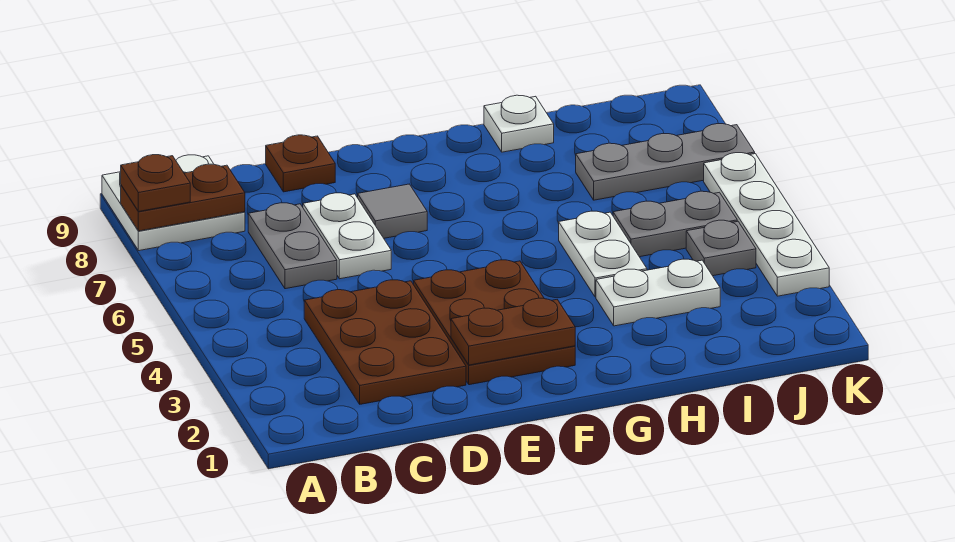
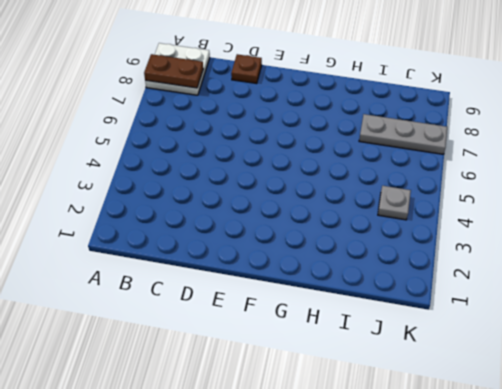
none -> brown 2x3 plate [304,280,466,404]
none -> grey 1x2 plate [248,203,337,289]
none -> white 1x2 plate [303,193,391,279]

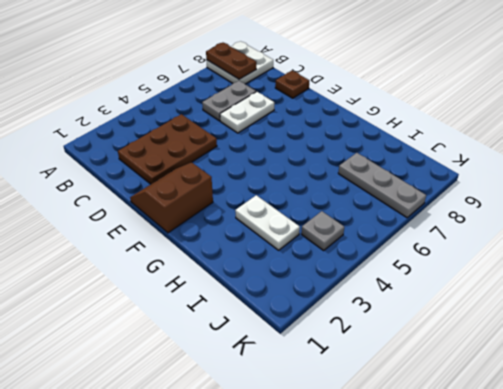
brown 2x2 slope [130,162,213,233] -> brown 2x3 plate [414,260,575,385]
none -> grey 1x1 tile [358,184,427,238]
none -> white 1x2 plate [559,211,647,297]
none -> white 1x1 plate [484,95,554,152]

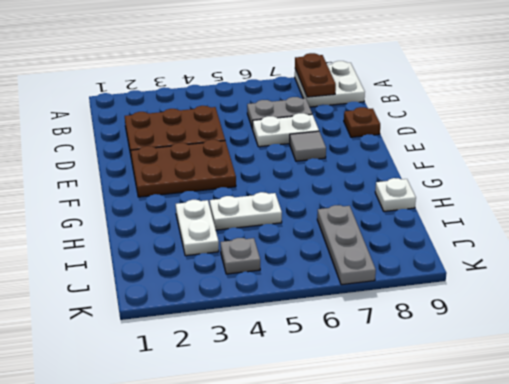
none -> grey 1x2 plate [613,191,737,257]
none -> white 1x4 plate [704,153,829,296]
none -> brown 1x2 plate [451,298,575,365]

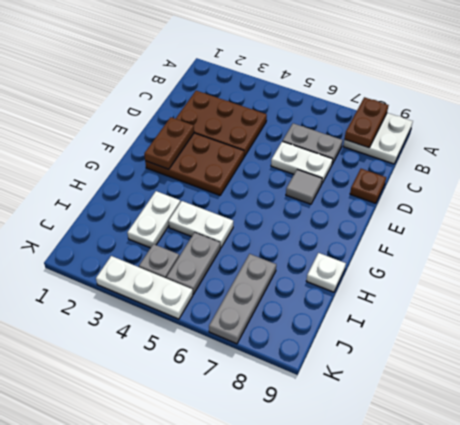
white 1x3 plate [96,256,193,319] -> white 1x4 plate [704,153,829,296]
none -> brown 1x1 plate [121,155,190,212]

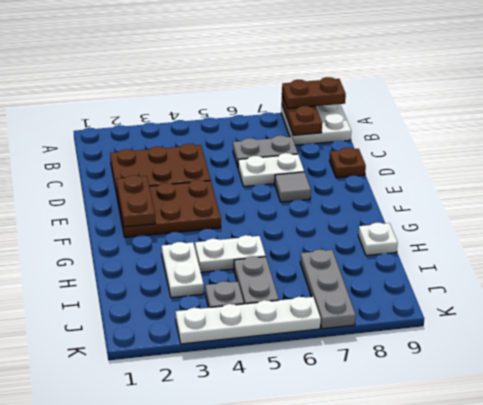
brown 1x2 plate [282,77,346,109] -> brown 1x1 plate [121,155,190,212]

